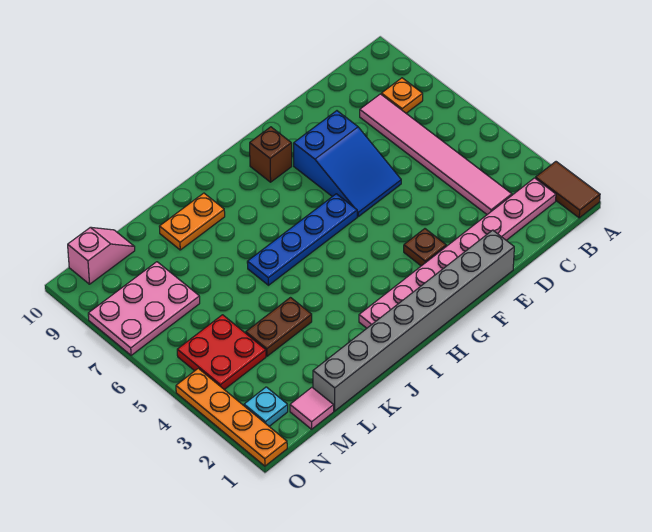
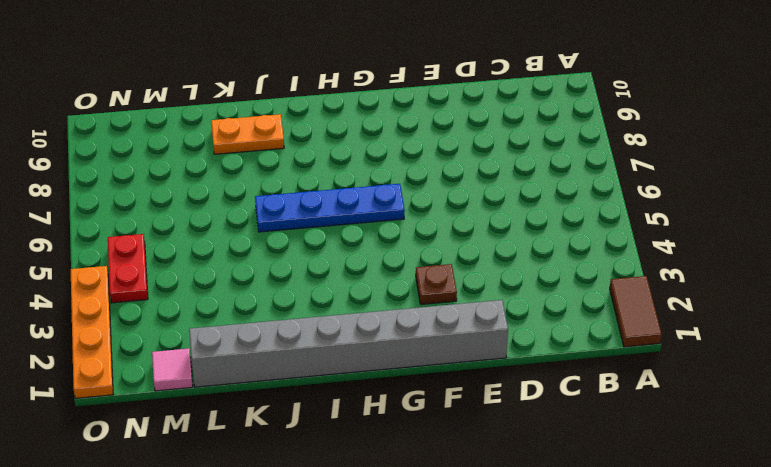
red 1x2 plate [108,234,148,303] -> red 2x2 plate [177,315,266,390]
none -> pink 1x8 plate [359,178,556,328]
none -> orange 1x1 plate [381,78,423,113]
none -> pink 1x6 tile [360,94,512,214]

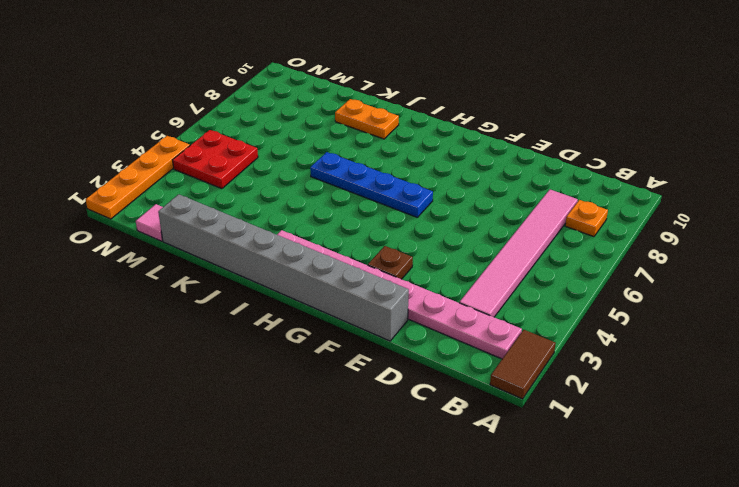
none -> blue 2x3 slope [294,111,401,216]
none -> brown 1x1 brick [250,127,292,182]
none -> brown 1x2 plate [246,298,312,356]

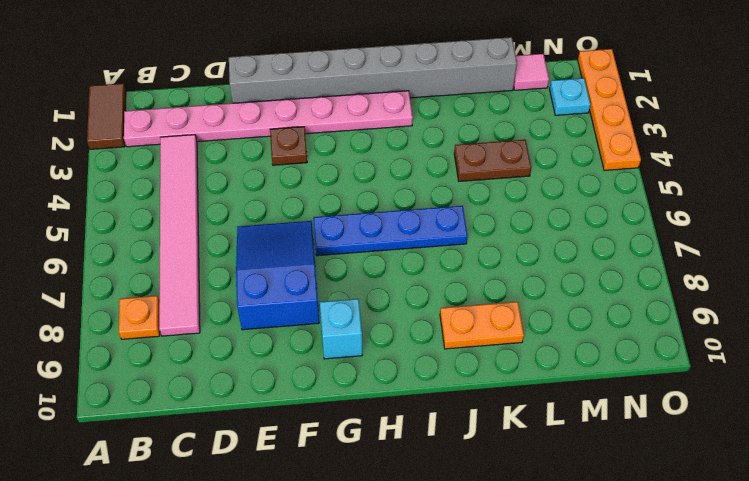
cyan 1x1 brick [320,299,362,359] -> brown 1x1 brick [250,127,292,182]
none -> red 2x2 plate [177,315,266,390]
none -> pink 2x3 plate [88,262,200,355]
none -> pink 1x2 slope [68,227,135,284]

